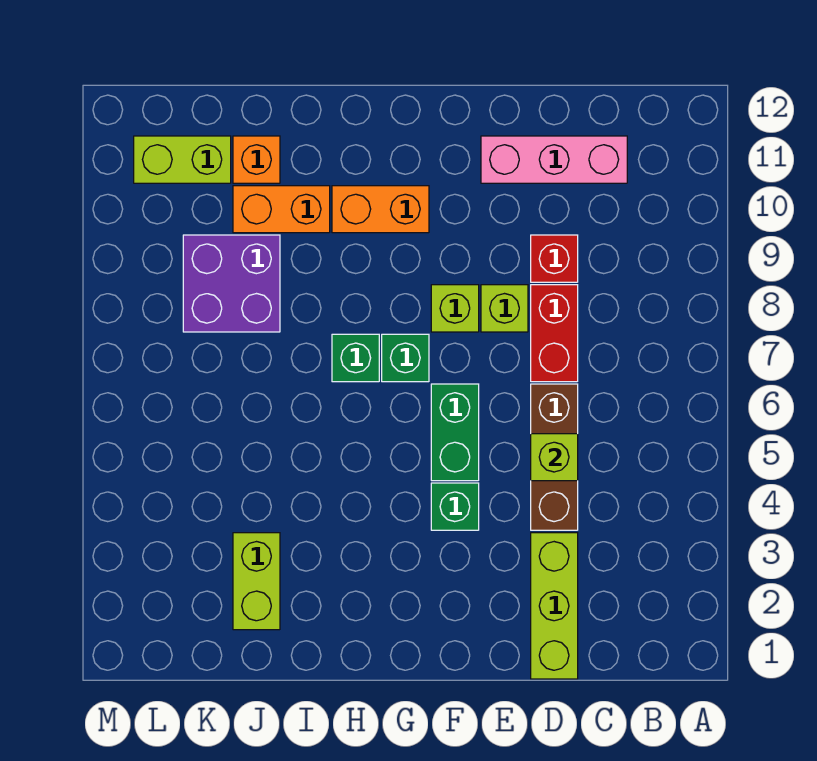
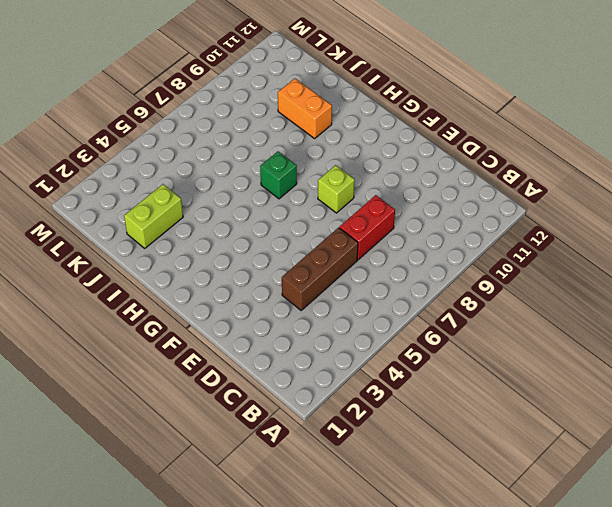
none -> pink 1x3 brick [481,136,627,183]
none -> lime 1x3 brick [531,533,578,679]
none -> red 1x1 brick [531,235,578,282]

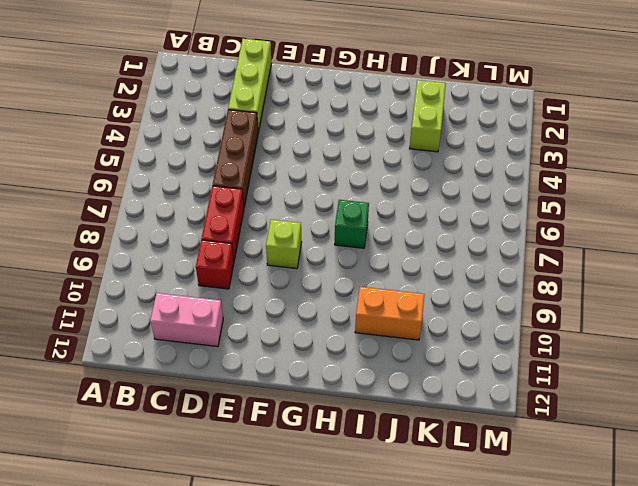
pink 1x2 brick [150,293,223,347] -> pink 1x3 brick [481,136,627,183]
none -> lime 1x1 brick [481,285,528,332]
none -> green 1x1 brick [431,483,479,530]
none -> green 1x2 brick [431,384,479,481]

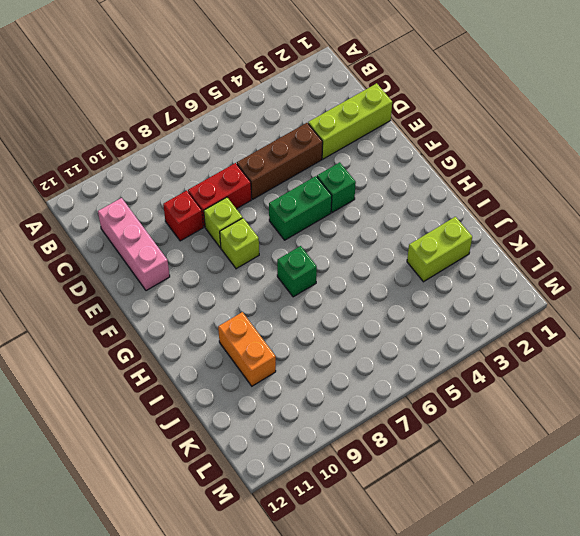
none -> green 1x1 brick [382,334,429,382]
none -> orange 1x2 brick [332,186,429,233]
none -> purple 2x2 brick [183,235,280,332]

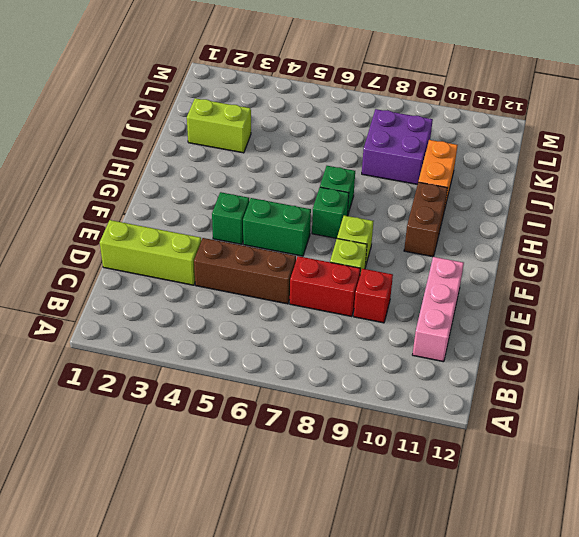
brown 1x2 brick [404,182,448,257] -> orange 1x2 brick [332,186,429,233]
none -> orange 1x1 brick [233,136,280,183]
none -> lime 1x2 brick [134,136,231,183]
none -> lime 1x1 brick [531,434,578,481]

